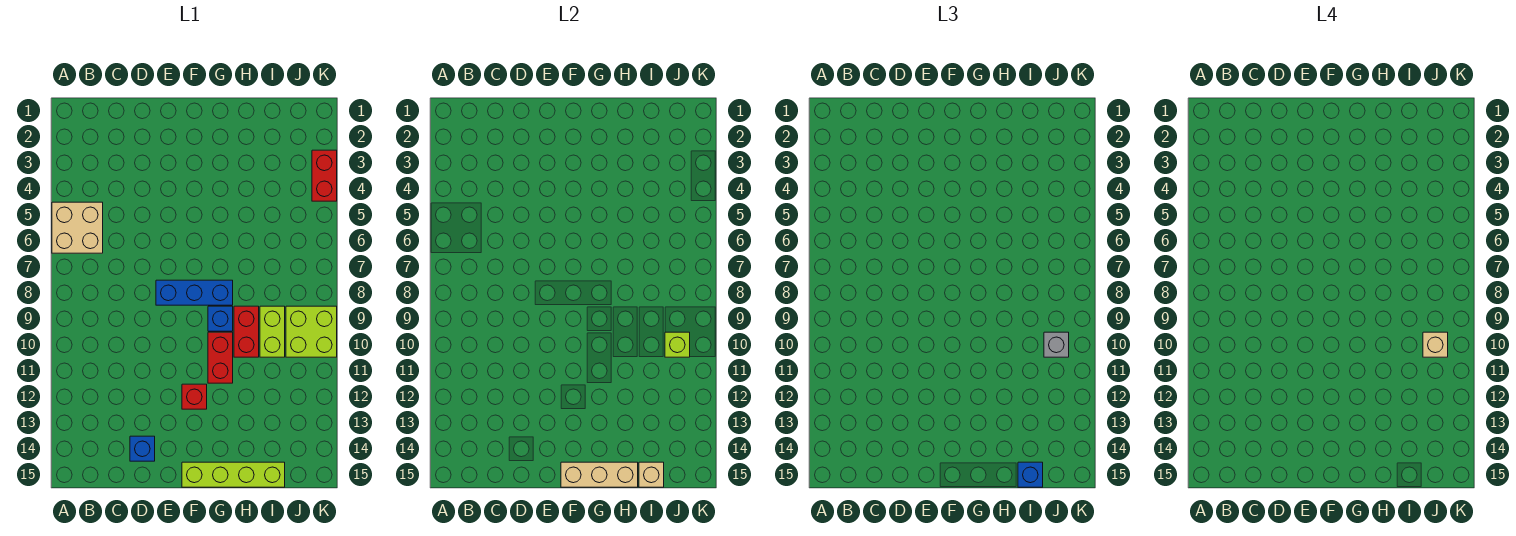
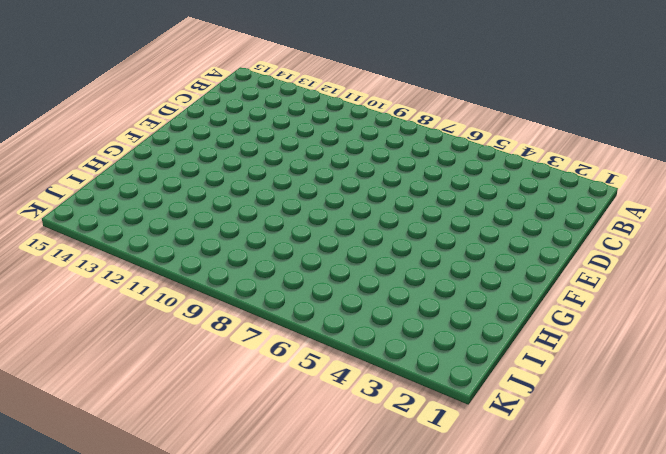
none -> tan 2x2 brick [52,202,103,253]
none -> blue 1x1 brick [130,436,155,461]
none -> blue 1x3 brick [156,280,233,305]

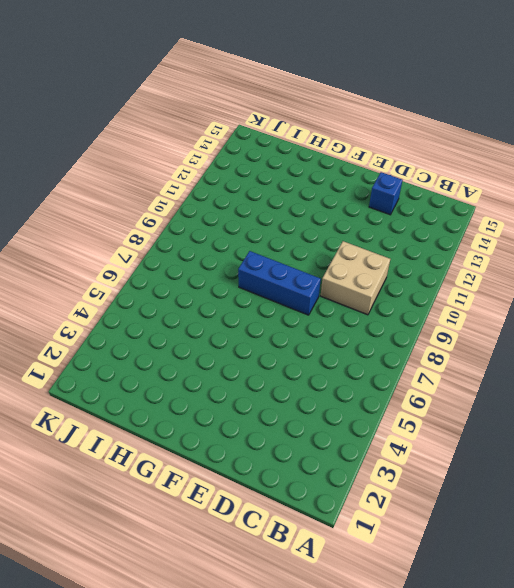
tan 2x2 brick [321,241,390,315] -> tan 2x2 brick moved to [52,202,103,253]
none -> red 1x1 brick [182,384,207,409]
none -> lime 1x4 brick [182,462,285,487]
none -> blue 1x1 brick [208,306,233,331]

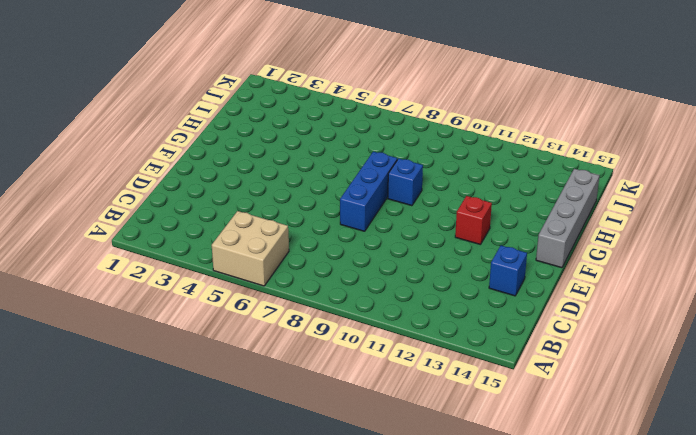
grey 1x4 brick [536,169,599,268] -> lime 1x4 brick [182,462,285,487]
none -> red 1x2 brick [208,332,233,383]
none -> red 1x2 brick [234,306,259,357]
none -> lime 1x2 brick [260,306,285,357]

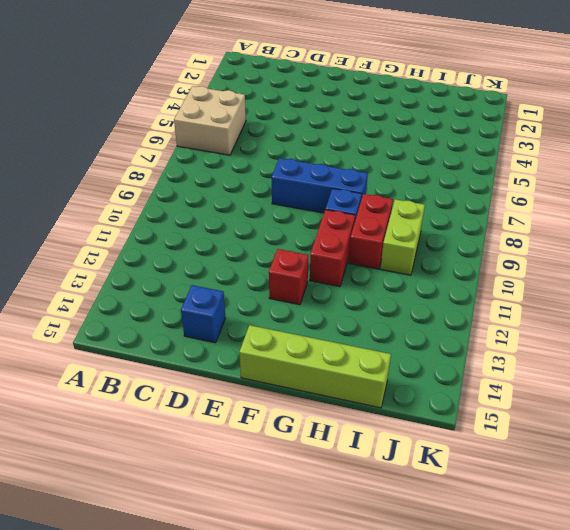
none -> lime 2x2 brick [286,306,337,357]
none -> red 1x2 brick [312,150,337,201]
none -> tan 1x3 brick [561,462,638,487]

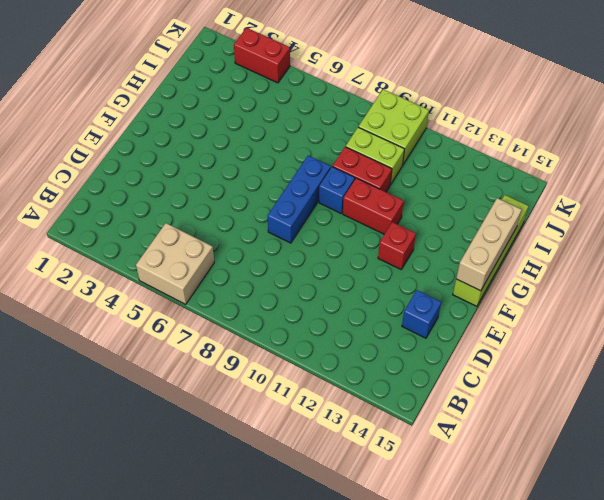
none -> tan 1x1 brick [639,462,664,487]
none -> lime 1x1 brick [665,332,690,357]
none -> blue 1x1 brick [1018,462,1043,487]

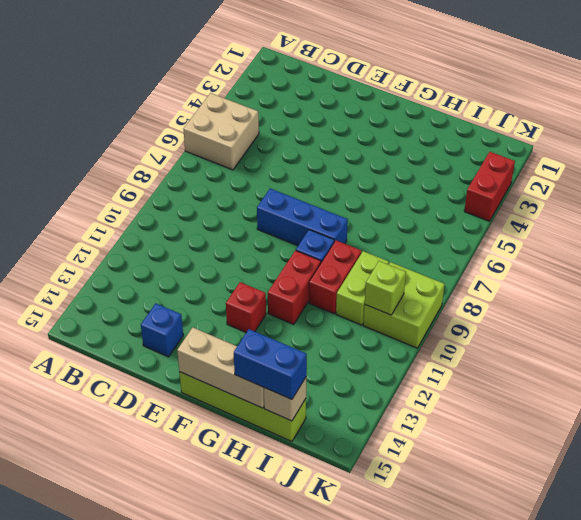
blue 1x2 brick [234,329,307,399] -> blue 1x1 brick [1018,462,1043,487]
none -> grey 1x1 brick [1044,332,1069,357]
none -> tan 1x1 brick [1423,332,1448,357]

